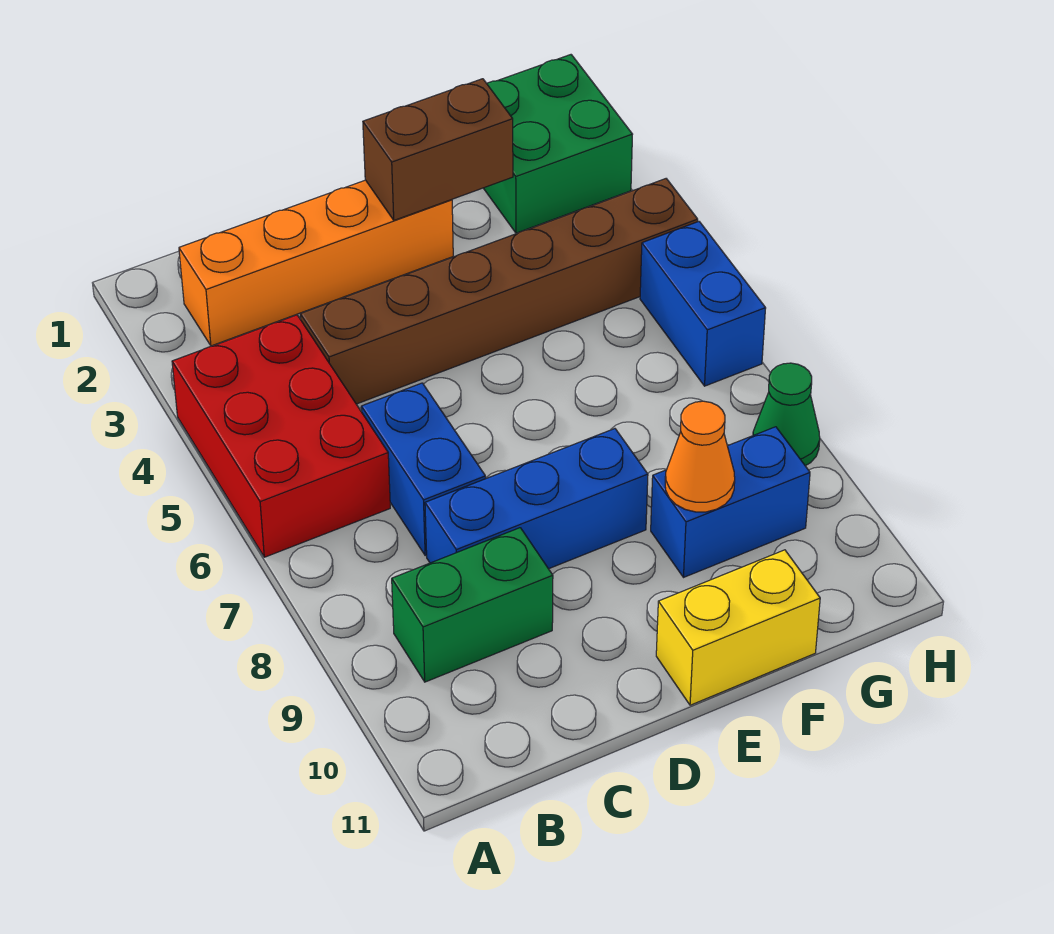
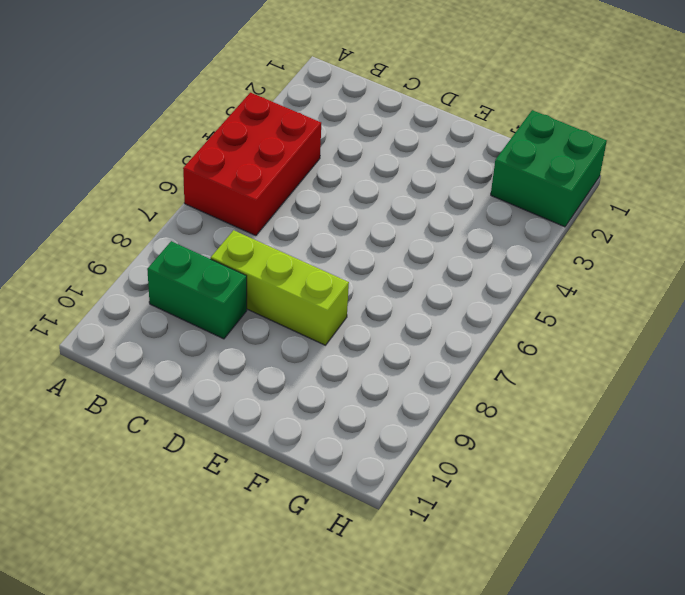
lime 1x3 brick [211,230,349,345] -> blue 1x3 brick [425,429,648,569]
none -> orange 1x4 brick [179,180,453,346]
none -> brown 1x6 brick [300,179,698,404]
none -> blue 1x2 brick [361,383,486,556]

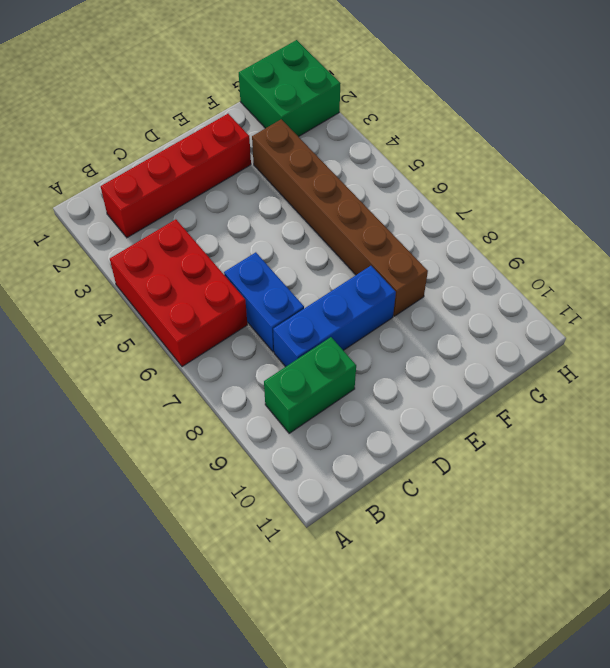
red 1x4 brick [101,114,251,238] -> orange 1x4 brick [179,180,453,346]
brown 1x6 brick [252,119,428,316] -> brown 1x6 brick turned to [300,179,698,404]
none -> yellow 1x2 brick [656,550,820,705]
none -> blue 1x2 brick [651,427,810,578]
none -> blue 1x2 brick [640,222,766,386]

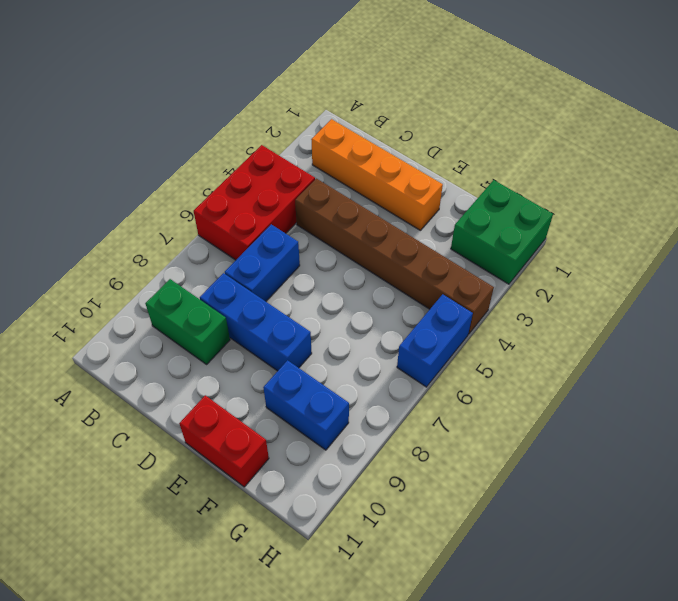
red 1x2 brick [179,395,269,487] -> yellow 1x2 brick [656,550,820,705]
none -> green 1x1 cone [753,363,820,466]
none -> brown 1x2 brick [363,79,513,220]
none -> orange 1x1 cone [665,401,735,512]

